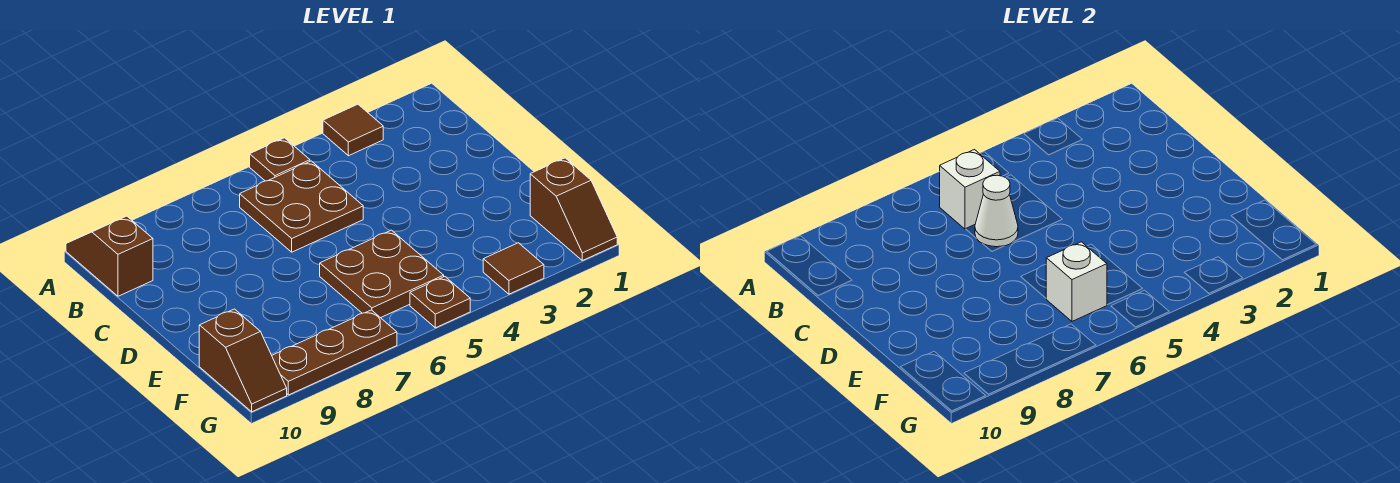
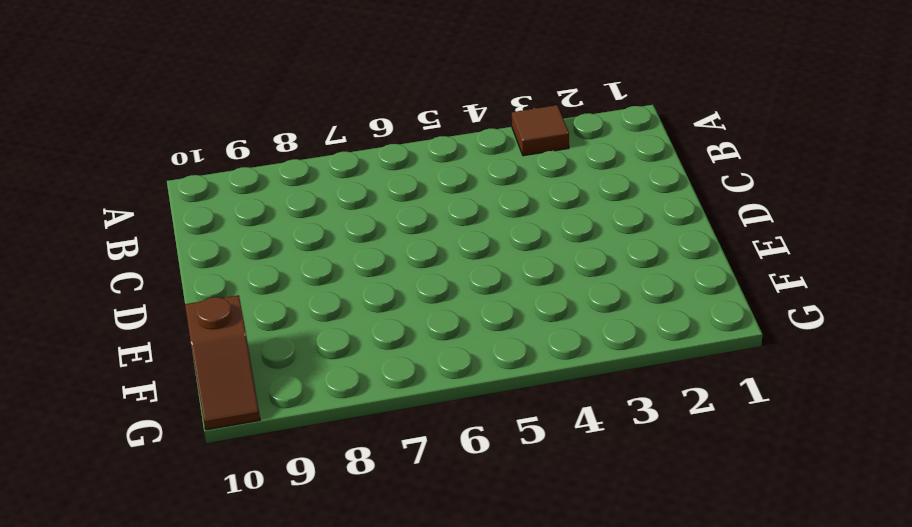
none -> brown 1x1 plate [250,138,310,181]
none -> brown 1x2 slope [66,216,153,296]
none -> brown 2x2 plate [240,161,363,252]

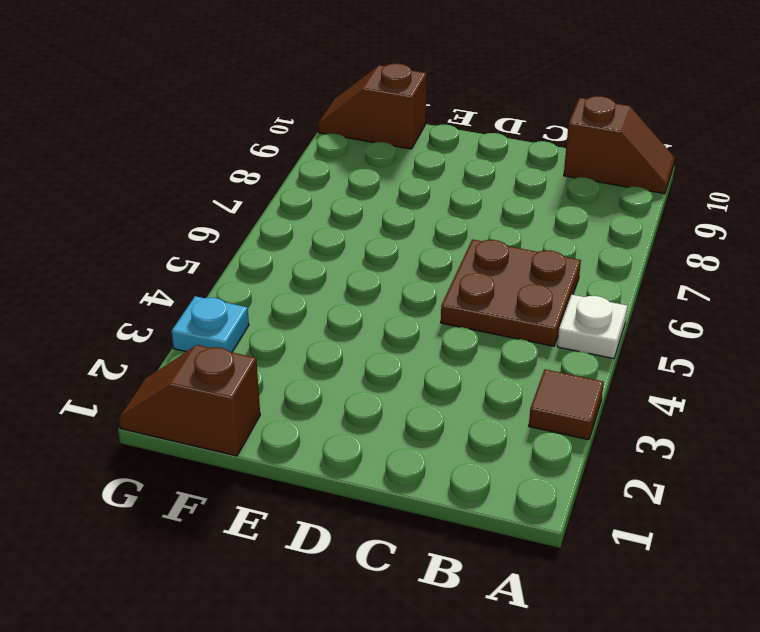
white 1x1 plate [557,295,627,359] -> brown 1x1 plate [250,138,310,181]
cyan 1x1 plate [172,296,249,352] -> brown 1x1 tile [483,243,544,294]
none -> brown 2x2 plate [320,230,444,318]
none -> brown 1x1 plate [410,277,470,328]
none -> brown 1x3 plate [272,310,397,395]

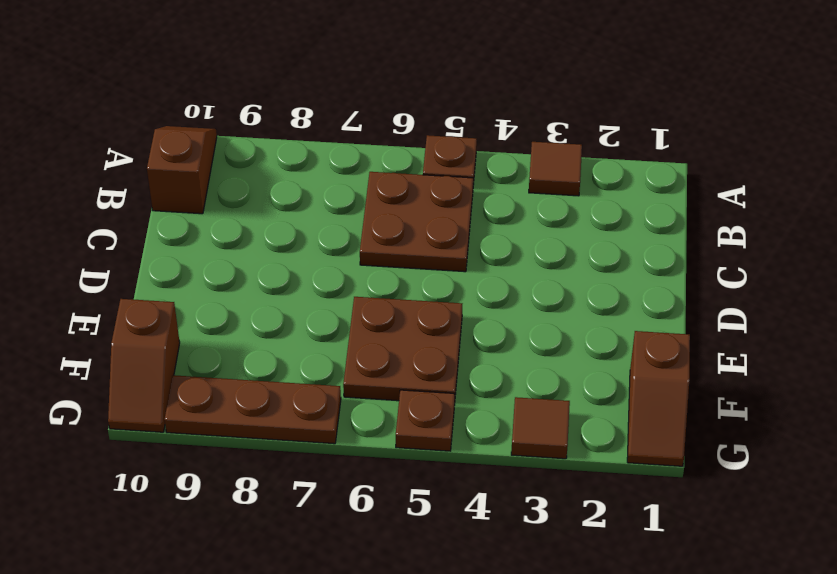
none -> white 1x1 brick [940,150,1000,229]
none -> white 1x1 cone [975,175,1018,247]
none -> white 1x1 brick [1046,242,1107,321]

